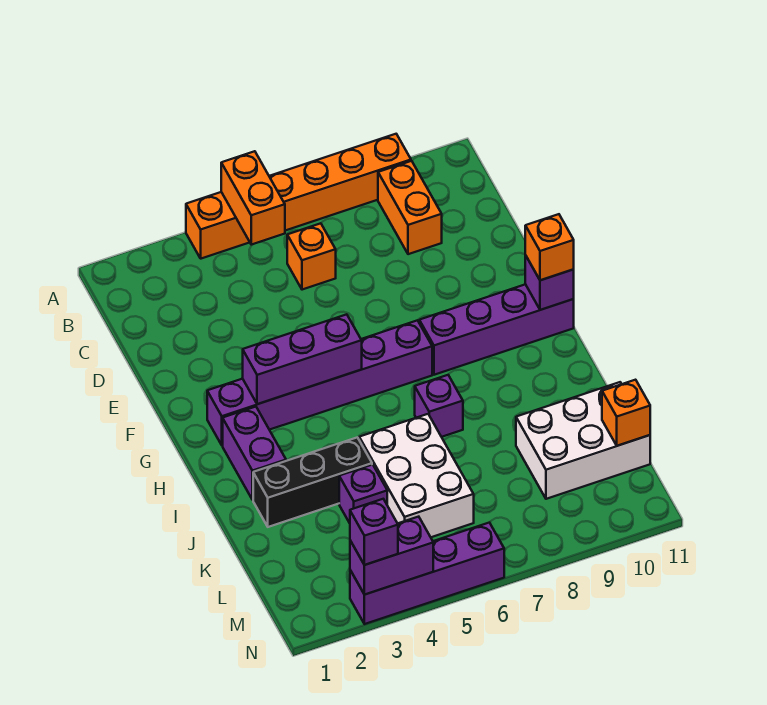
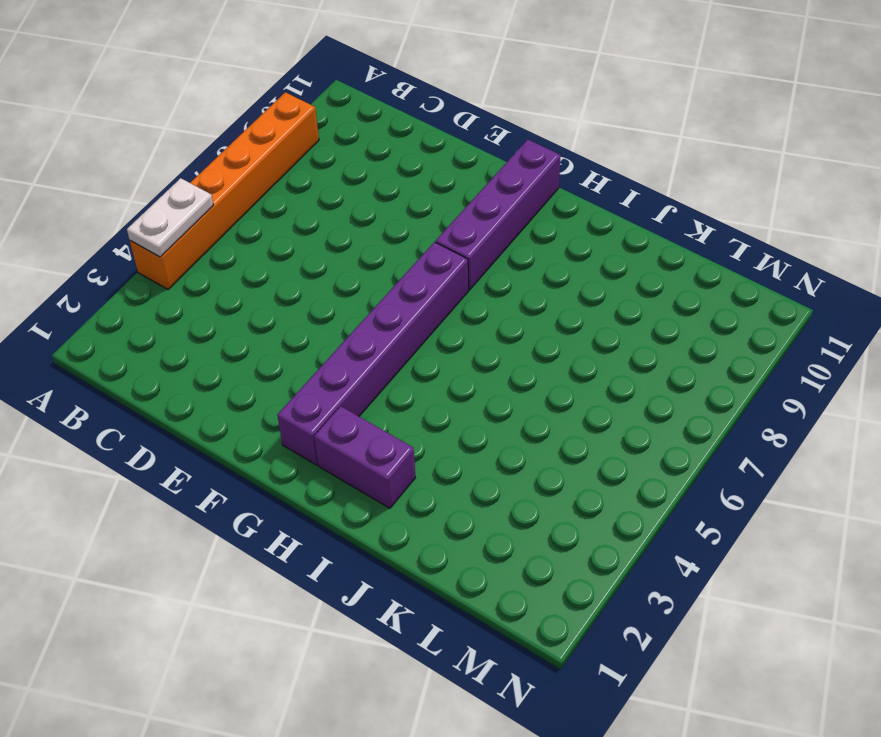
white 1x2 plate [127,178,213,257] -> orange 1x2 brick [221,151,285,245]
none -> orange 1x2 brick [378,161,442,254]
none -> orange 1x1 brick [287,223,336,290]
none -> purple 1x1 brick [415,375,463,437]

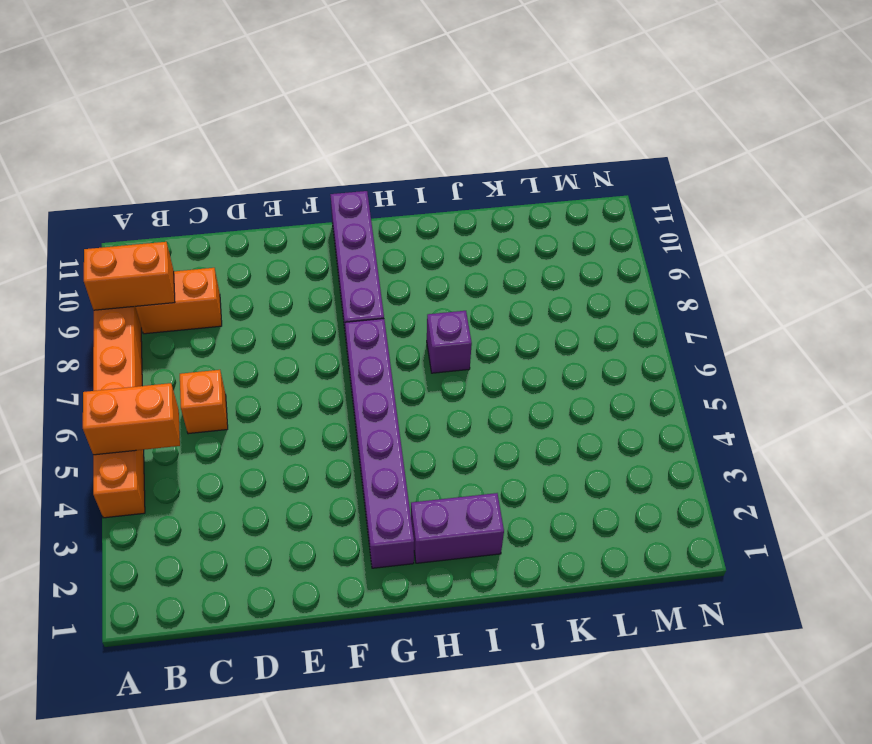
orange 1x2 brick [84,242,175,310] -> none
none -> black 1x3 brick [253,437,372,527]
none -> white 2x3 brick [359,414,474,537]
none -> purple 1x1 brick [339,465,387,523]

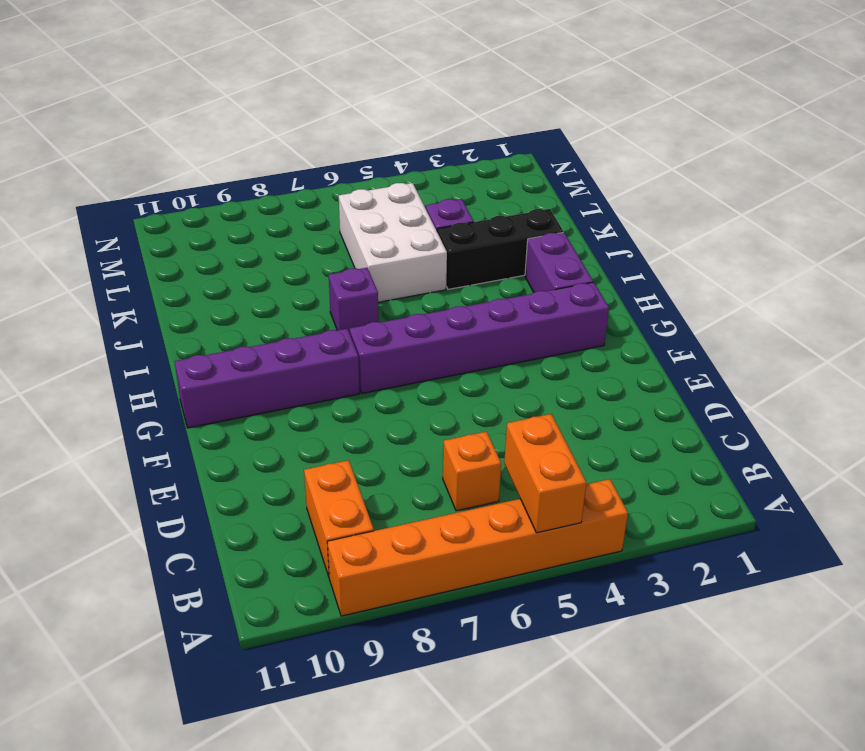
none -> white 2x3 brick [516,382,650,499]
none -> purple 1x4 brick [350,523,504,624]
none -> purple 1x3 brick [243,314,362,404]

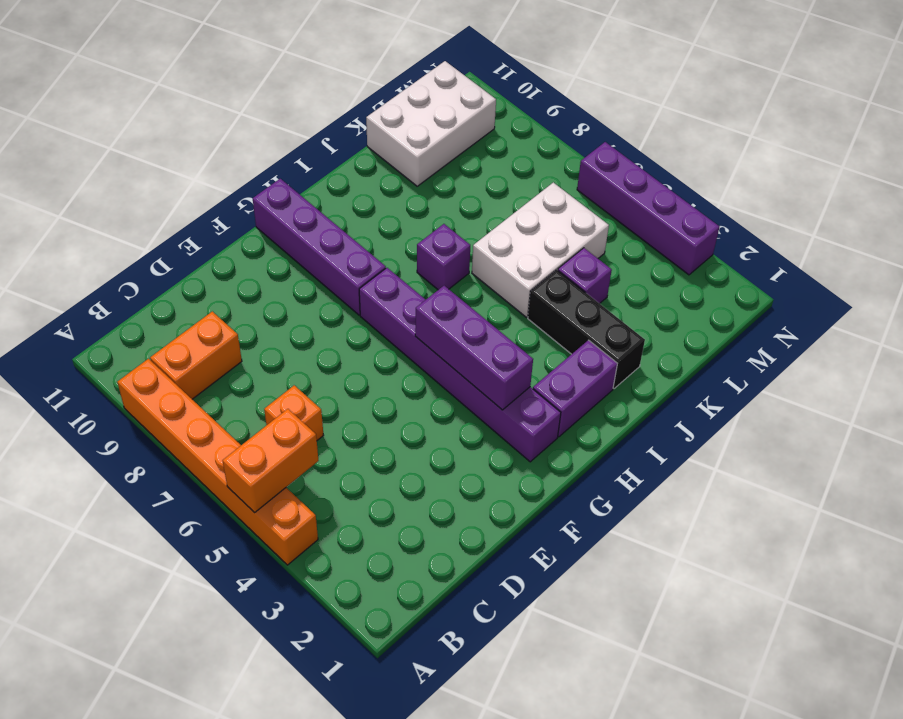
white 2x3 brick [366,61,496,186] -> white 2x3 brick turned to [516,382,650,499]
none -> purple 1x1 brick [525,255,574,310]
none -> orange 1x1 brick [602,380,650,446]
none -> purple 1x2 brick [350,517,433,595]

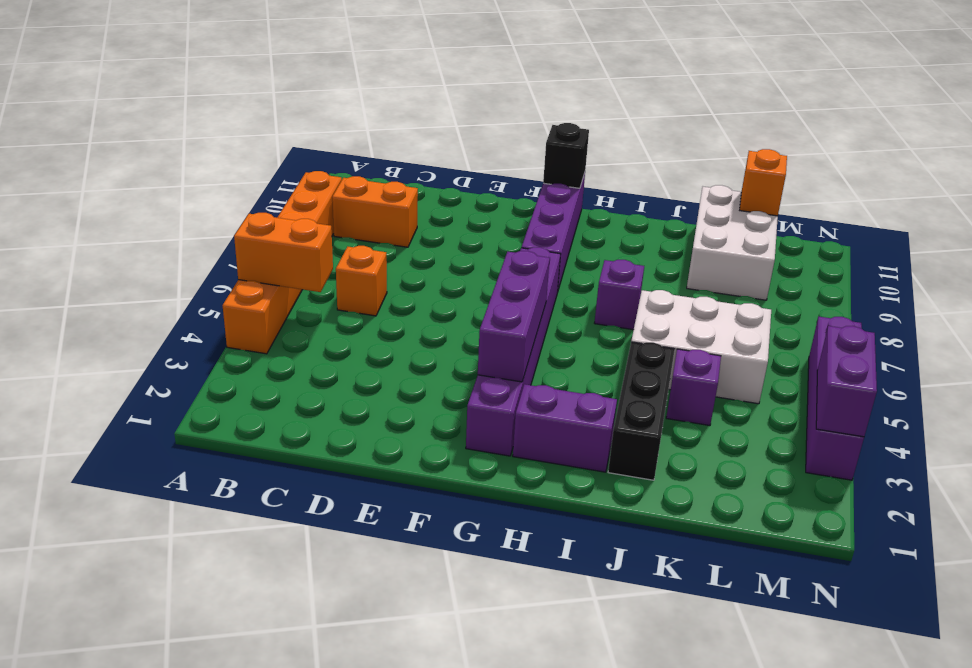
black 1x1 brick [543,123,589,188] -> purple 1x1 brick [525,255,574,310]
none -> orange 1x1 brick [525,214,574,280]
none -> purple 1x1 brick [350,499,398,565]

